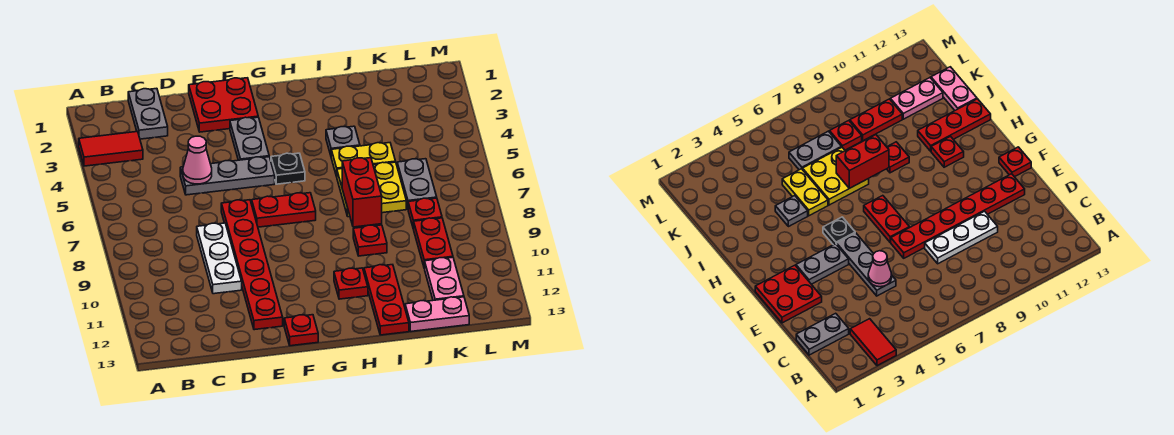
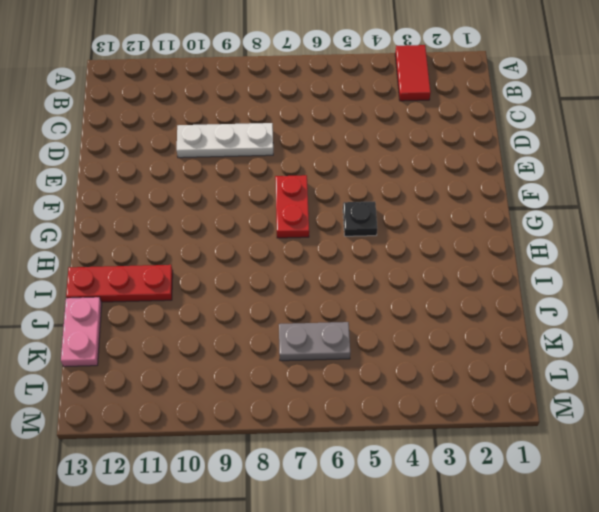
none -> grey 1x2 plate [128,88,168,139]
none -> grey 1x3 plate [180,157,275,195]
none -> red 2x2 plate [189,78,258,132]

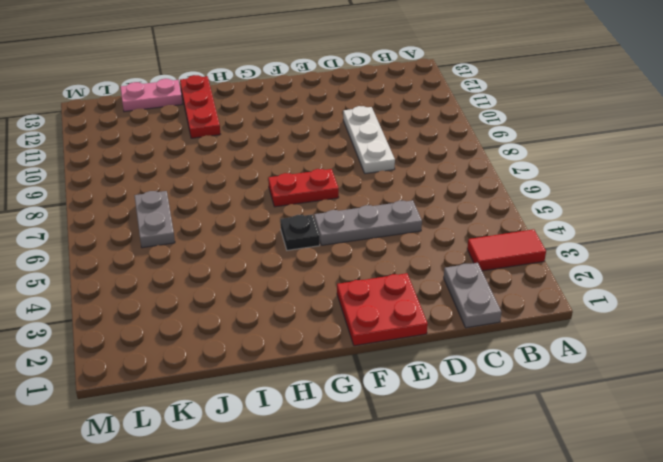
none -> red 1x6 plate [221,200,283,330]
none -> grey 1x2 plate [230,117,269,160]
none -> red 1x1 plate [284,315,318,346]

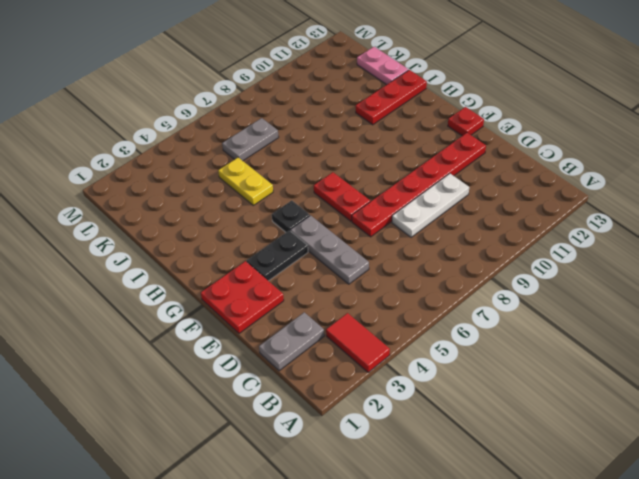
black 1x2 plate [247,230,308,281] -> grey 1x2 plate [230,117,269,160]
none -> red 1x1 plate [334,268,368,299]
none -> grey 1x1 plate [326,126,360,155]
none -> yellow 2x2 plate [337,162,406,217]

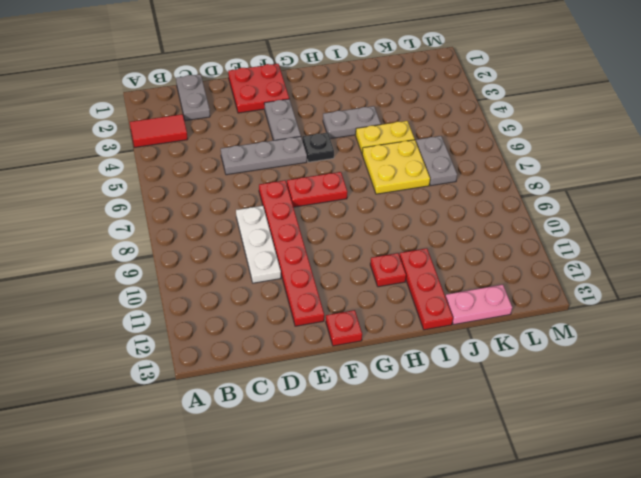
grey 1x2 plate [323,106,381,139] -> grey 1x1 plate [326,126,360,155]
none -> red 1x1 plate [353,225,387,256]
none -> red 1x1 plate [408,198,442,229]
none -> red 1x2 plate [414,218,453,268]

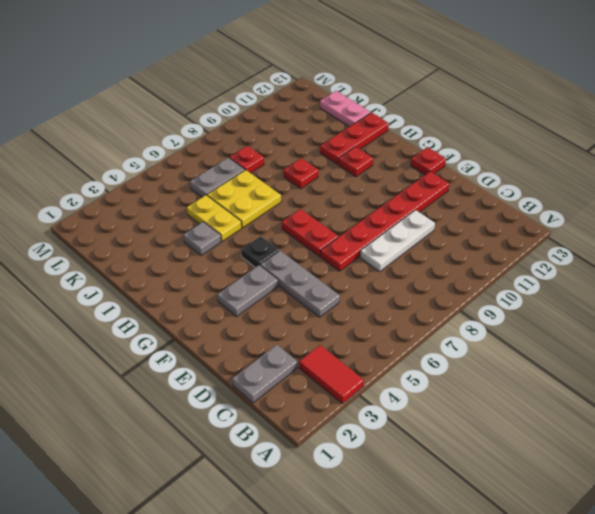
none -> red 2x2 plate [189,78,258,132]
none -> red 1x2 plate [414,218,453,268]
none -> pink 1x2 plate [424,257,464,300]

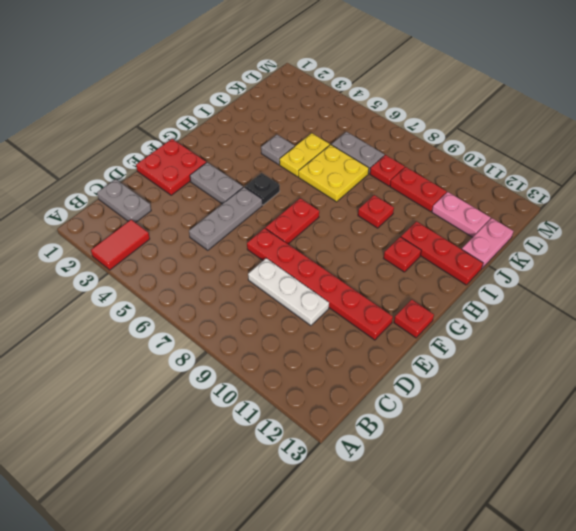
none -> pink 1x1 cone [183,136,212,184]
none -> red 1x2 brick [342,158,382,227]

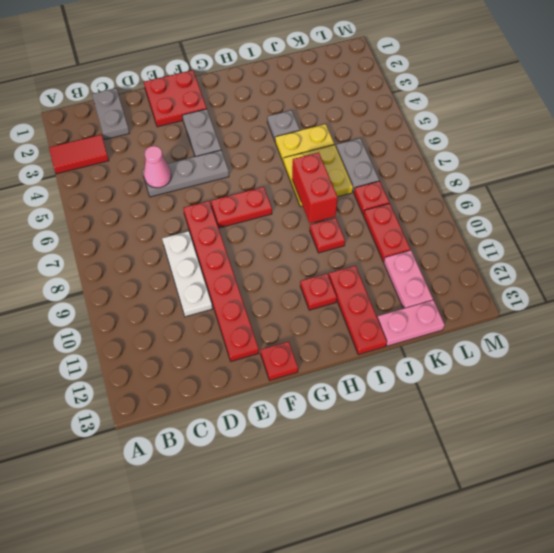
none -> black 1x1 plate [271,153,305,184]

